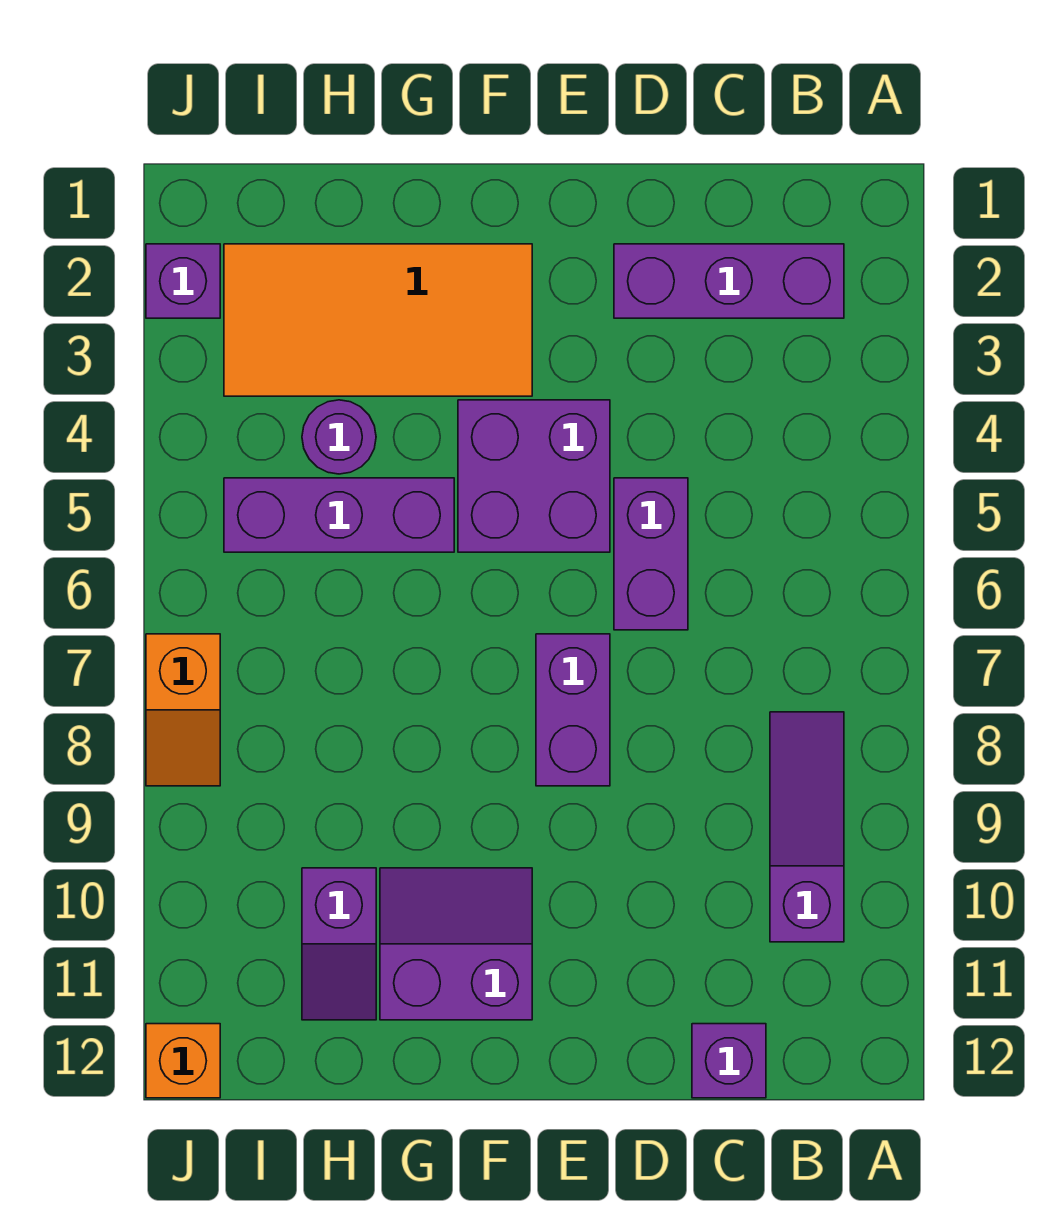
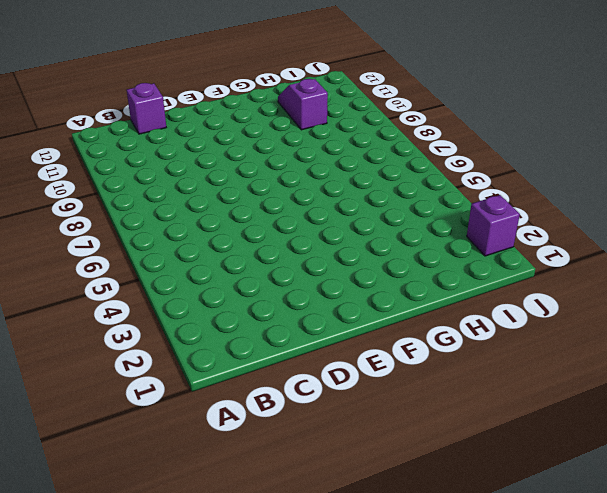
none -> purple 1x3 brick [614,244,844,318]
none -> purple 1x3 slope [770,712,844,942]
none -> purple 1x2 brick [614,478,688,630]

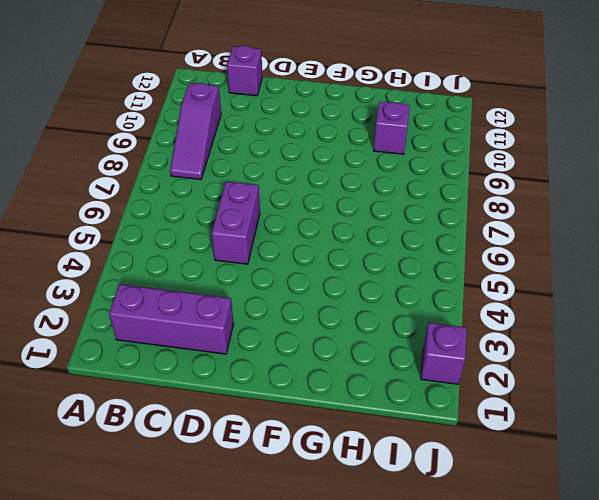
none -> purple 2x2 brick [458,400,610,552]
none -> purple 1x2 brick [536,634,610,786]
none -> orange 2x4 tile [224,244,532,396]

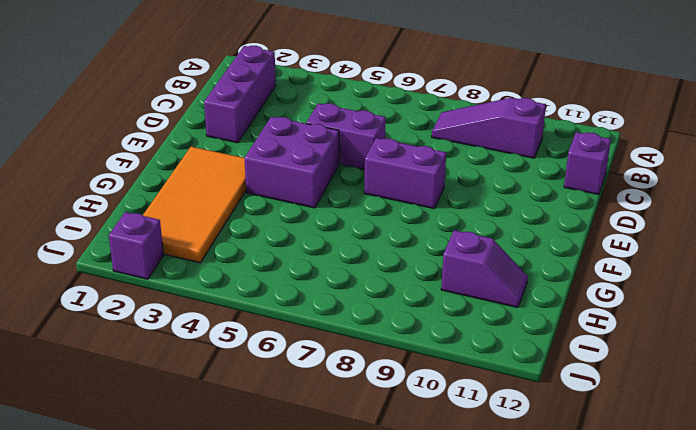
none -> purple 2x2 slope [380,868,532,1020]
none -> purple 1x3 brick [224,478,454,552]
none -> purple 1x1 round brick [302,400,376,474]

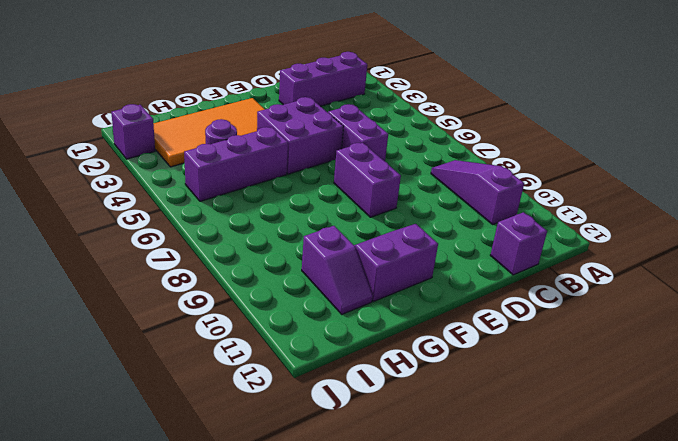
none -> orange 1x2 slope [146,634,220,786]
none -> orange 1x1 brick [146,1024,220,1098]

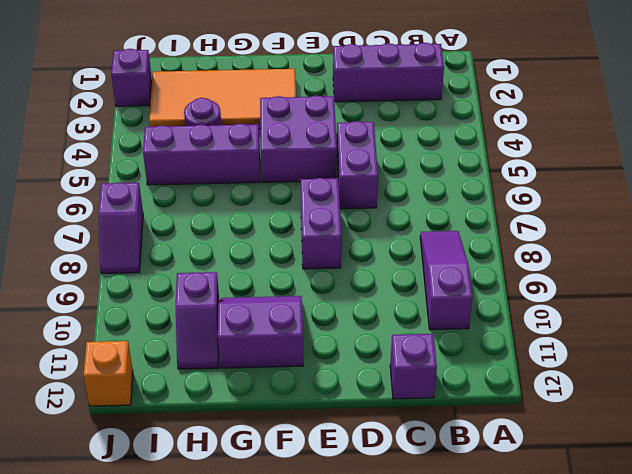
purple 1x2 slope [98,182,143,274] -> orange 1x2 slope [146,634,220,786]

